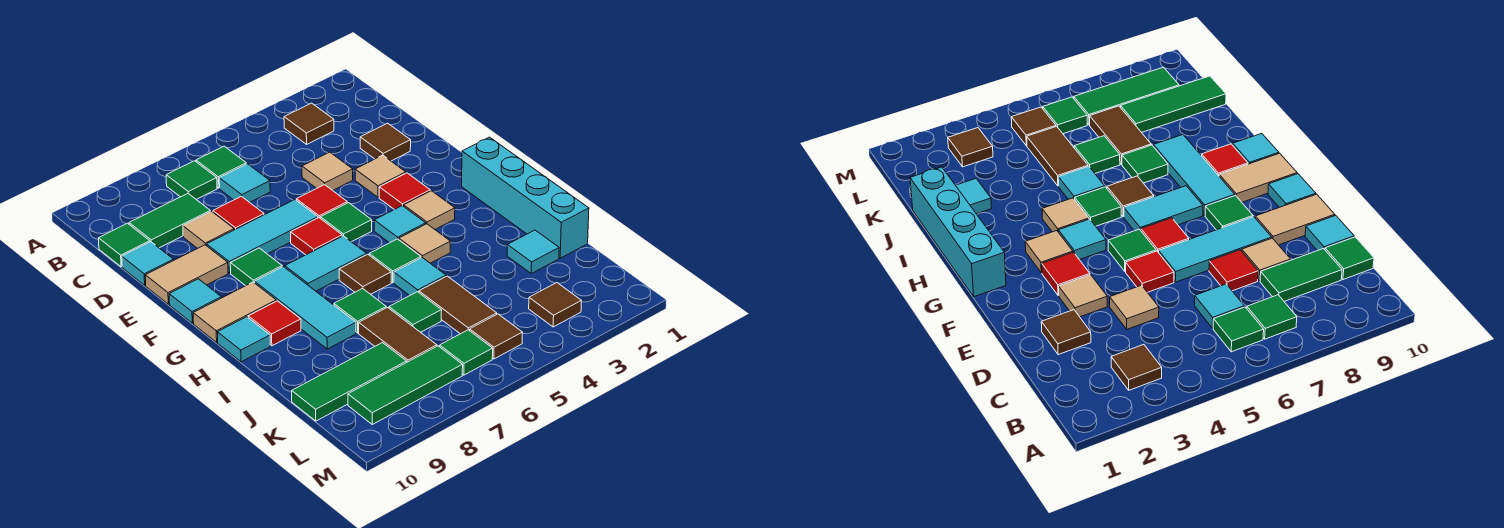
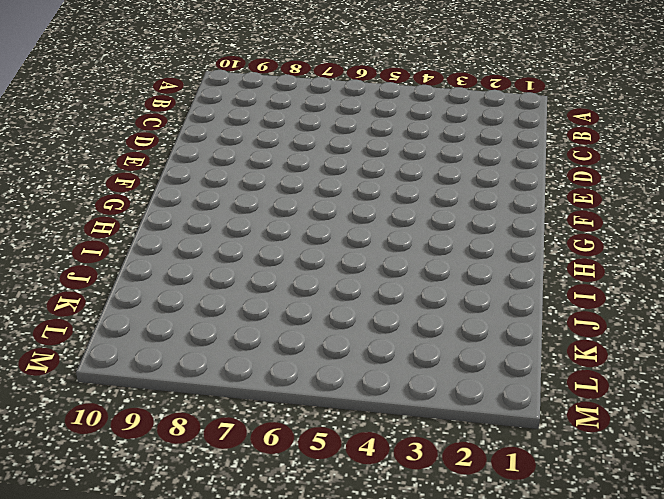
none -> brown 1x1 tile [284,103,334,144]
none -> green 1x1 tile [196,146,246,188]
none -> green 1x1 tile [166,161,217,200]
none -> cyan 1x1 tile [219,164,270,202]

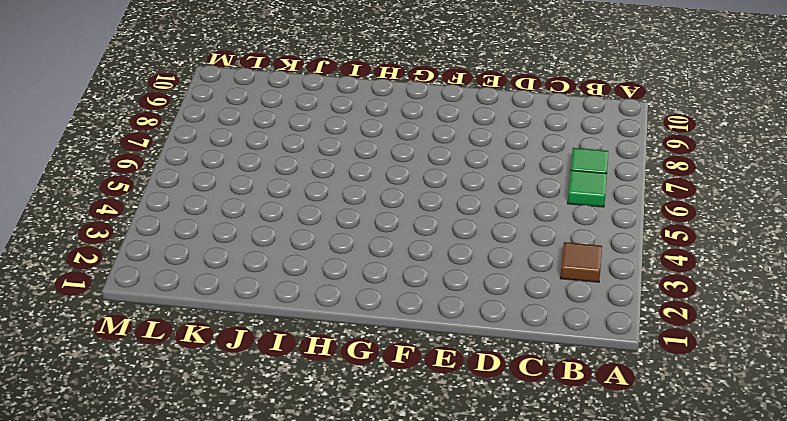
none -> cyan 1x1 tile [219,164,270,202]
none -> green 1x2 tile [129,194,210,248]
none -> green 1x1 tile [98,223,150,267]
none -> brown 1x1 tile [360,123,411,161]

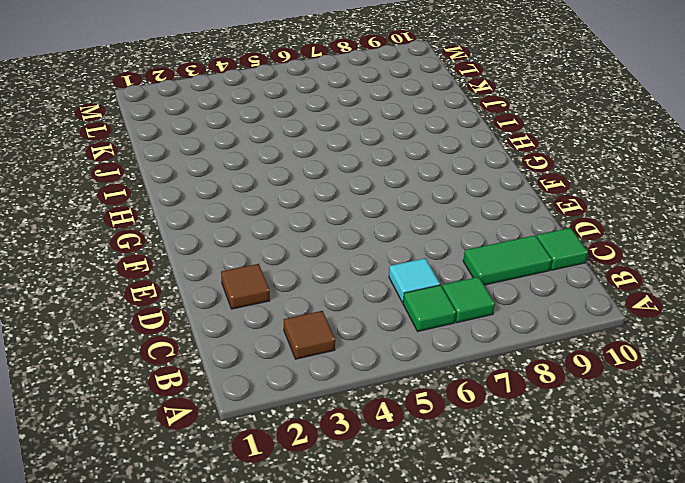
none -> tan 1x1 tile [302,152,353,190]
none -> red 1x1 tile [213,196,264,230]
none -> tan 1x1 tile [183,211,234,248]
none -> cyan 1x1 tile [122,242,173,285]

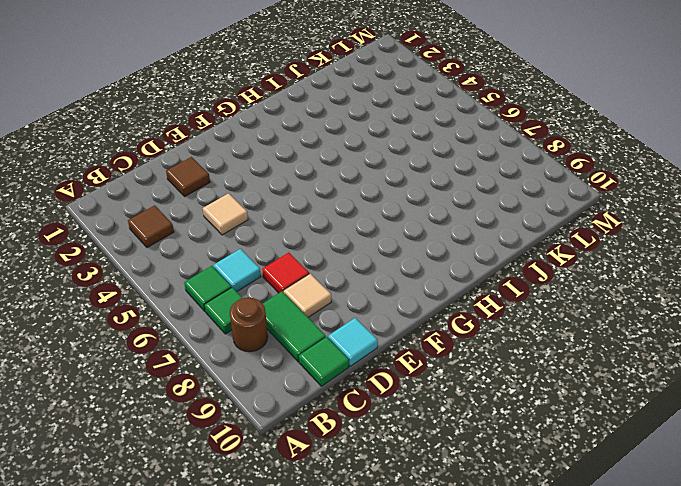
brown 1x1 round brick [230,298,268,352] -> none
none -> tan 1x1 tile [355,155,406,197]
none -> red 1x1 tile [296,185,347,218]
none -> cyan 1x3 tile [207,200,318,273]
none -> tan 1x2 tile [145,245,228,304]

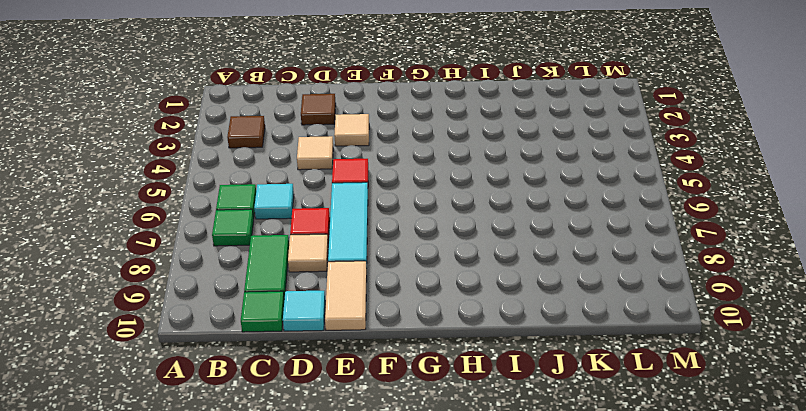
none -> red 1x1 tile [379,173,430,210]
none -> green 1x1 tile [320,203,372,242]
none -> red 1x1 tile [291,218,342,255]
none -> green 1x1 tile [230,248,282,286]

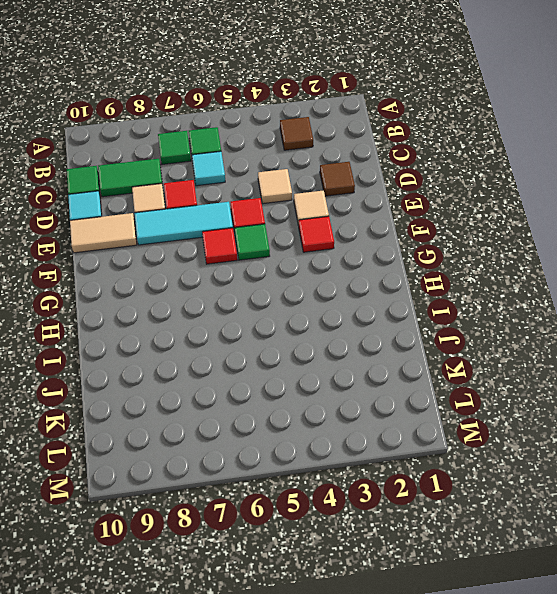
none -> green 1x1 tile [230,248,282,286]
none -> cyan 1x1 tile [169,279,221,323]
none -> cyan 1x4 brick [462,137,589,258]
none -> tan 1x1 tile [404,191,455,229]

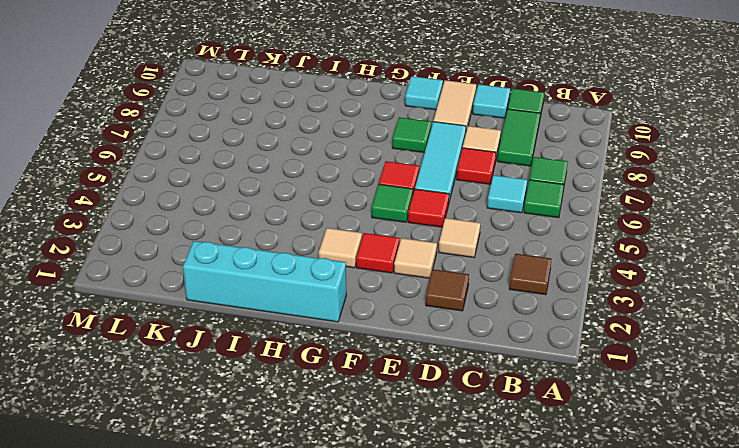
none -> cyan 1x1 tile [374,206,426,243]
none -> cyan 1x2 tile [285,236,367,291]
none -> cyan 1x3 tile [255,267,356,349]
none -> tan 1x2 tile [193,282,276,342]

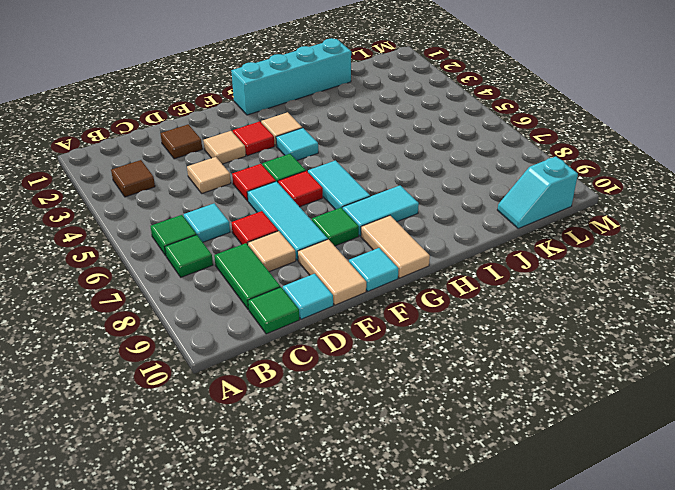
cyan 1x2 tile [343,186,419,236] -> cyan 1x3 tile [255,267,356,349]
cyan 1x2 slope [498,157,578,228] -> green 1x3 tile [292,343,407,421]
none -> tan 1x1 tile [399,224,450,263]
none -> green 1x1 tile [369,239,421,283]
none -> brown 1x1 tile [339,254,391,294]
none -> red 1x1 tile [248,301,301,346]

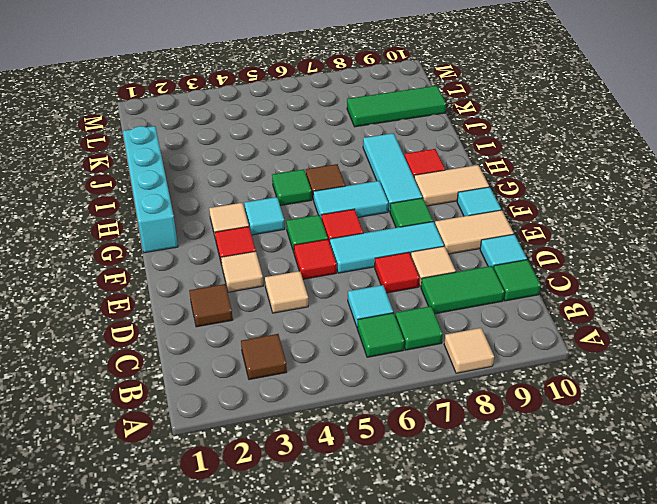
tan 1x1 tile [444,328,494,373] -> tan 1x1 tile moved to [399,224,450,263]
none -> cyan 1x1 tile [217,317,270,362]
none -> cyan 1x1 tile [394,258,446,296]
none -> green 1x1 tile [334,289,386,333]
none -> cyan 1x1 tile [507,230,559,273]

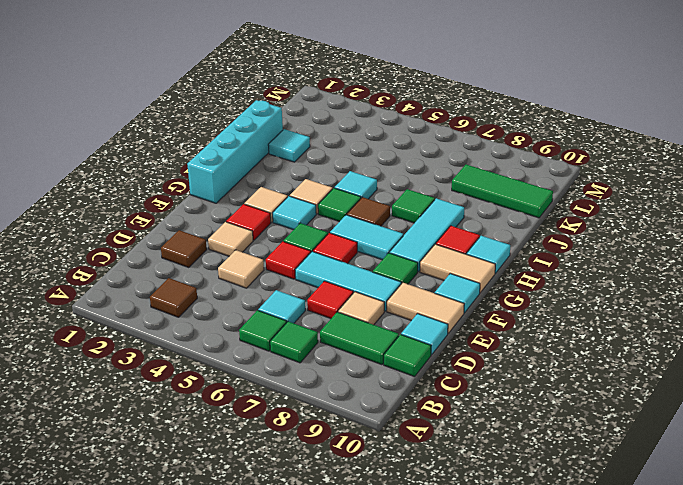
none -> brown 1x2 tile [419,276,497,334]
none -> green 1x1 tile [389,292,442,332]
none -> brown 1x2 tile [359,308,437,362]
none -> brown 1x1 tile [529,283,581,327]

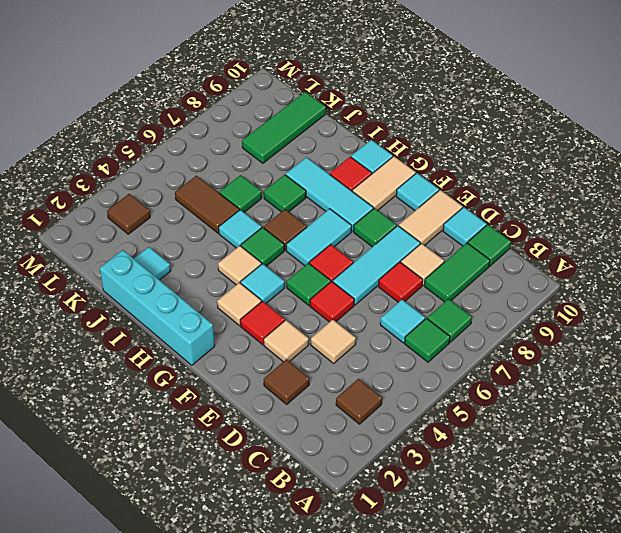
none -> brown 1x2 tile [359,308,437,362]
none -> brown 1x1 tile [470,314,523,359]
none -> green 1x1 tile [439,330,493,375]
none -> green 1x3 tile [348,346,463,424]

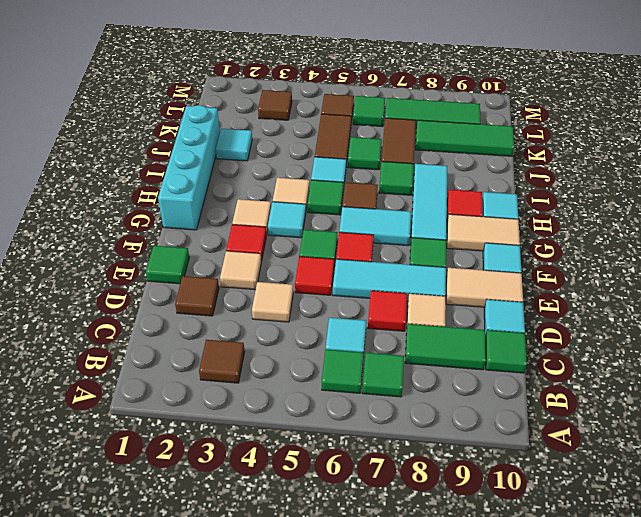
green 1x1 tile [146,246,189,284] -> none

